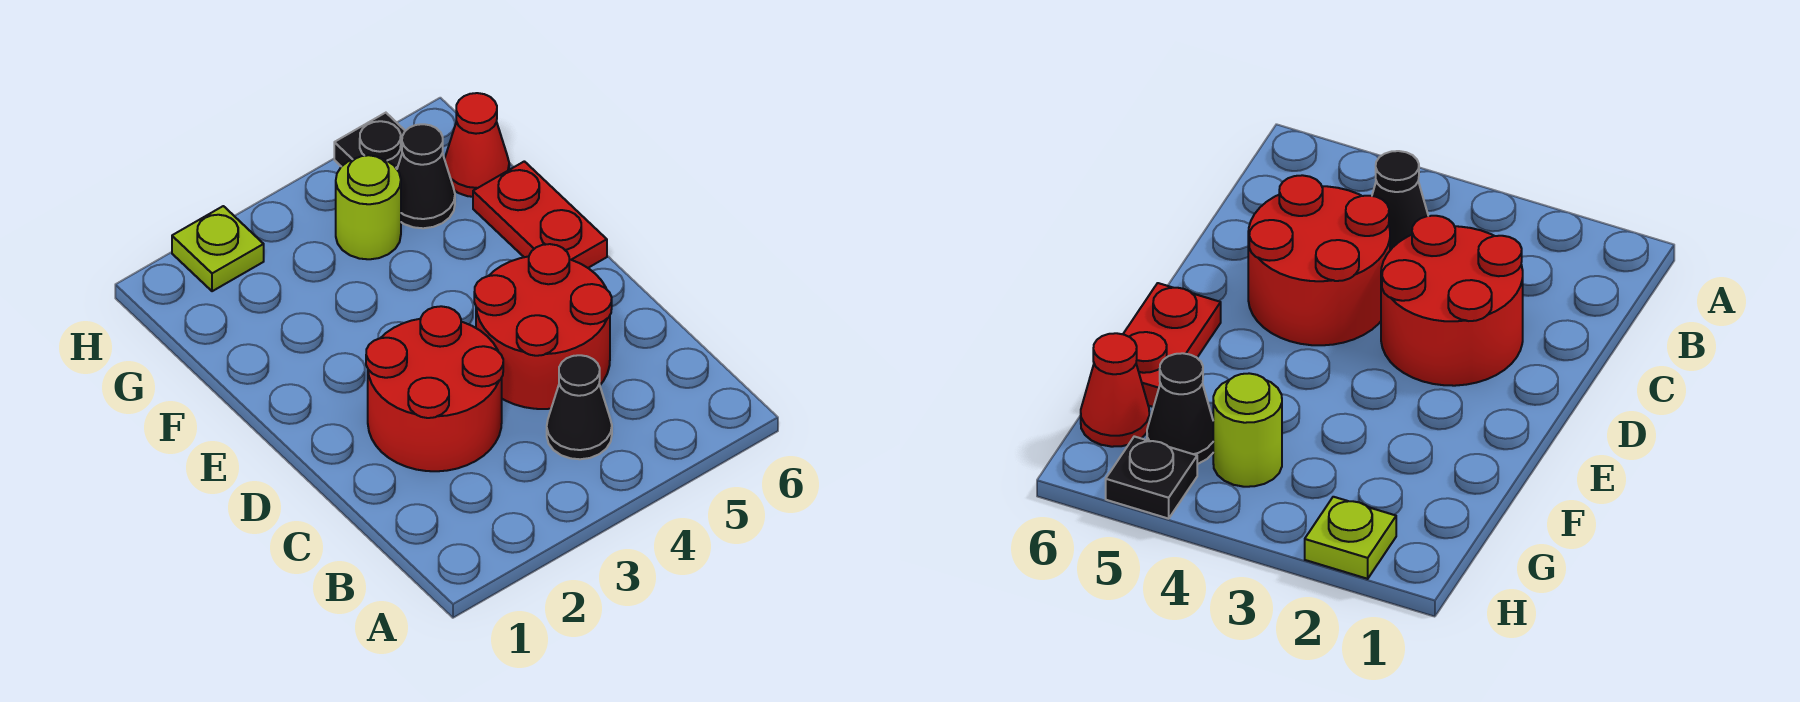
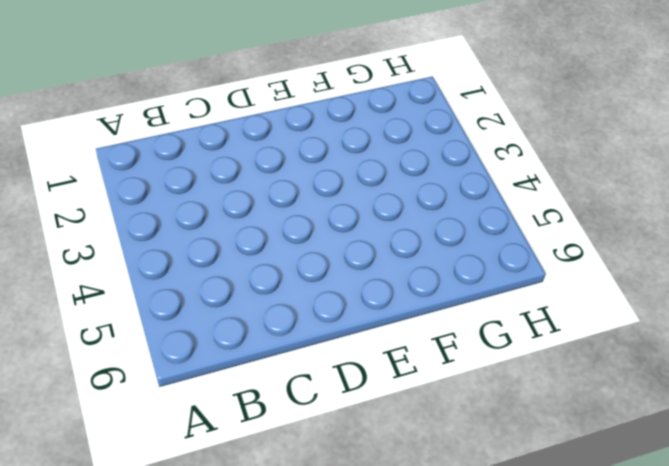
none -> black 1x1 cone [547,355,612,459]
none -> red 2x2 round brick [366,306,503,471]

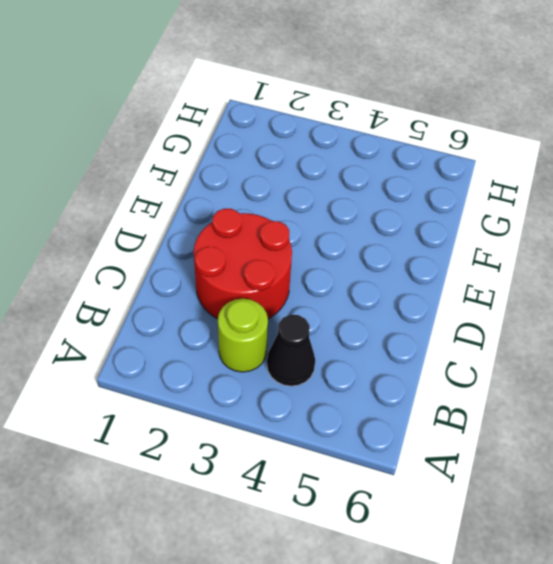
lime 1x1 round brick [218,299,268,372] -> lime 1x1 round brick moved to [336,155,401,259]
none -> red 2x2 round brick [474,244,612,409]
none -> red 1x2 plate [473,161,607,268]

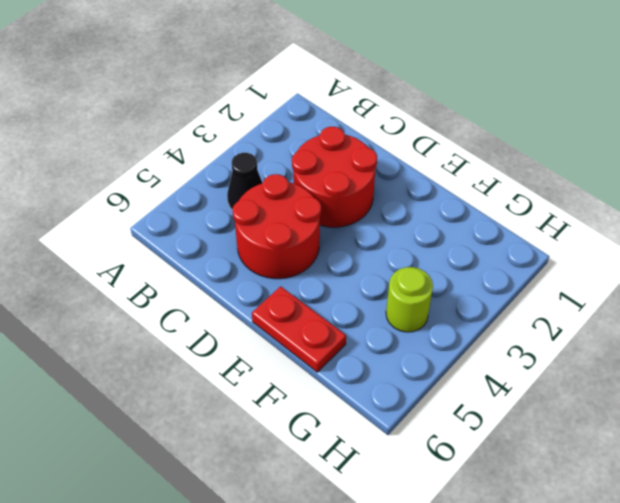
none -> black 1x1 cone [397,124,455,228]
none -> red 1x1 cone [445,93,509,197]

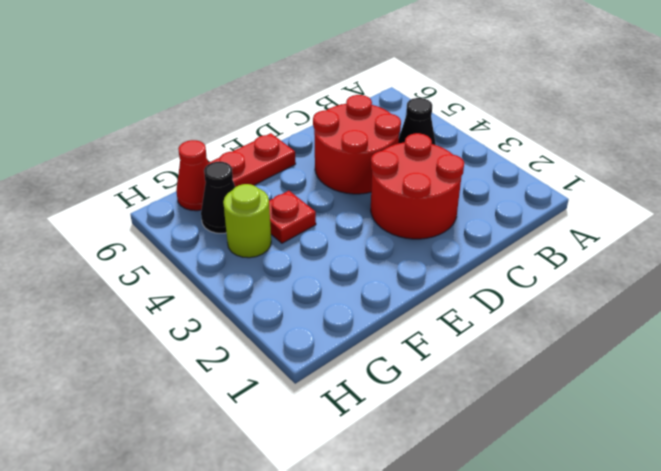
red 1x1 plate [269,191,316,243] -> none
none -> lime 1x1 plate [172,206,264,291]
none -> black 1x1 plate [334,113,405,169]

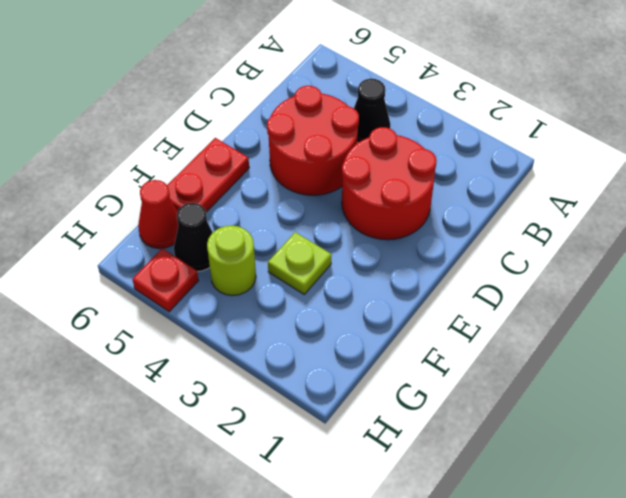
lime 1x1 plate [268,232,331,294] -> lime 1x1 plate moved to [172,206,264,291]
red 1x1 plate [132,248,199,312] -> black 1x1 plate [334,113,405,169]

